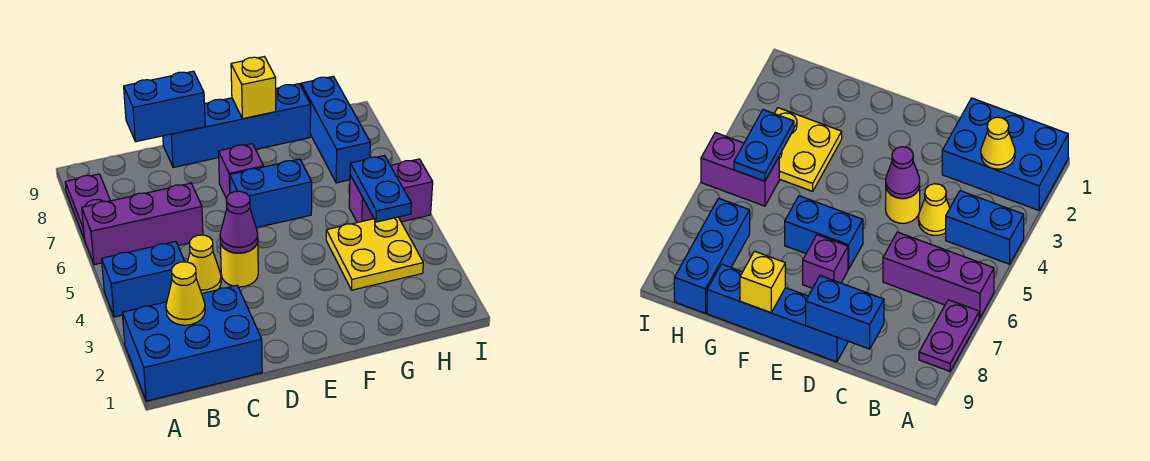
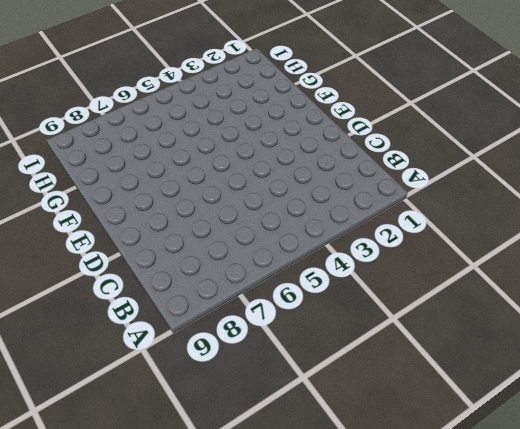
none -> blue 2x3 brick [122,285,262,401]
none -> blue 1x2 brick [102,242,185,317]
none -> purple 1x3 brick [82,183,203,265]

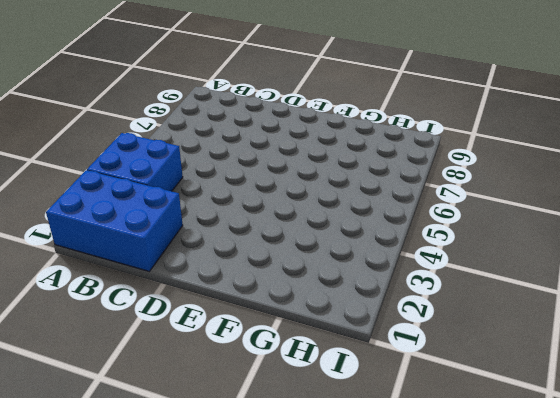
blue 2x2 brick [87,133,183,191] -> blue 1x2 brick [102,242,185,317]
none -> purple 1x3 brick [82,183,203,265]
none -> purple 1x2 plate [65,174,110,239]
none -> yellow 1x1 cone [188,235,221,294]

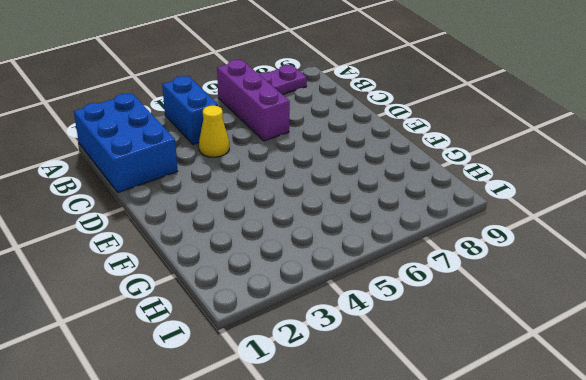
none -> yellow 1x1 round brick [220,242,258,287]
none -> blue 1x4 brick [163,84,311,167]
none -> blue 1x2 brick [230,159,312,228]

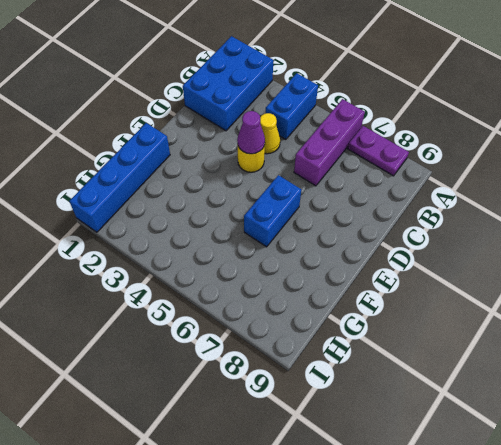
blue 1x4 brick [70,123,170,232] -> blue 1x4 brick moved to [163,84,311,167]
none -> purple 1x1 brick [219,144,264,198]
none -> yellow 2x2 plate [326,217,423,290]
none -> purple 1x2 brick [349,159,433,223]

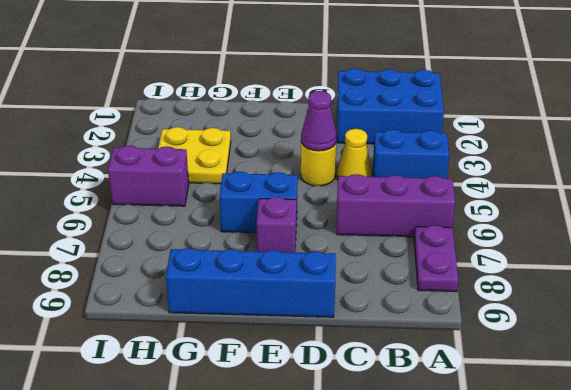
none -> blue 1x3 brick [301,76,370,183]
none -> yellow 1x1 cone [166,262,205,325]
none -> blue 1x2 brick [124,71,205,142]

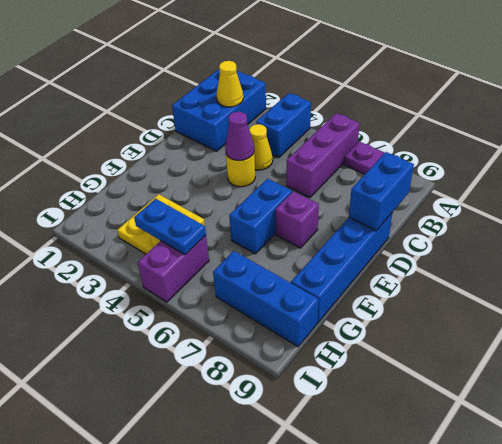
none -> yellow 1x1 brick [231,57,276,119]

